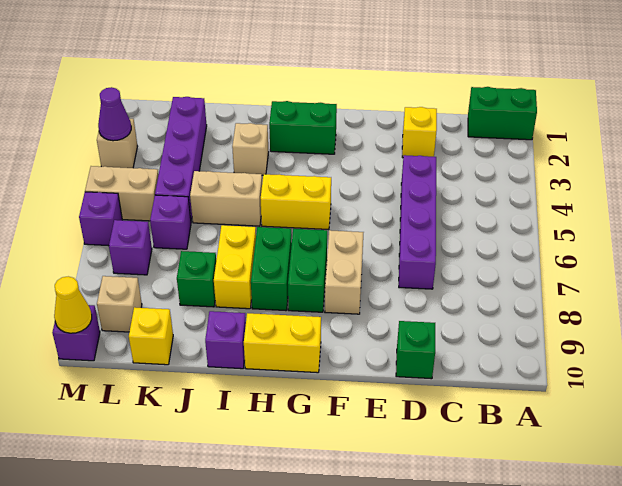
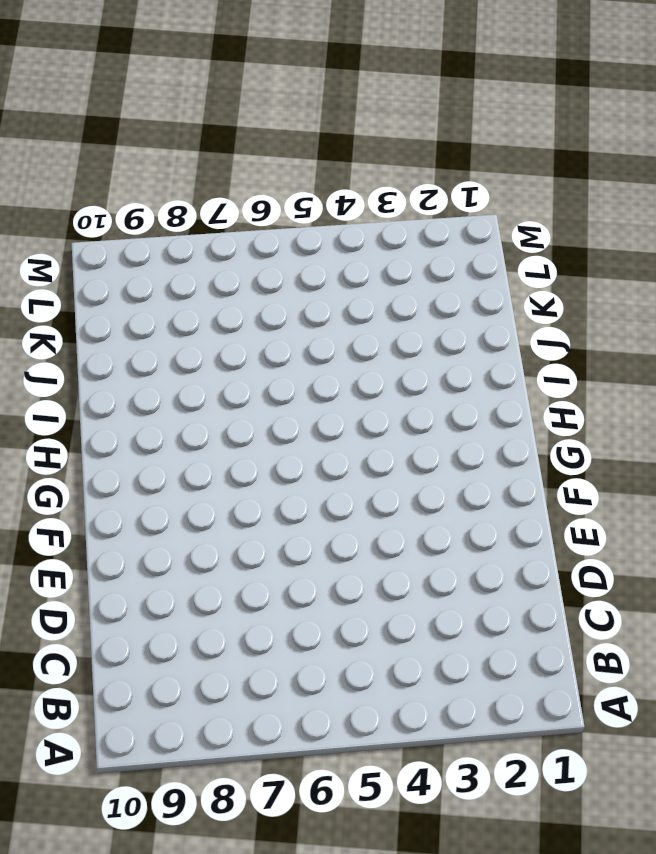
none -> green 1x2 brick [468,87,537,140]
none -> yellow 1x1 brick [402,107,437,157]
none -> purple 1x4 brick [399,155,436,289]

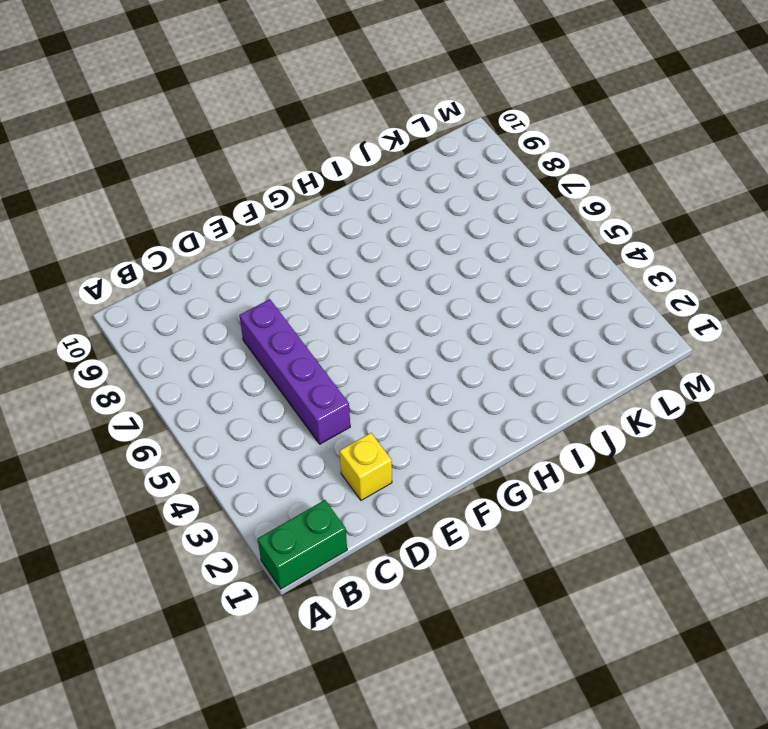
none -> green 1x1 brick [396,321,435,379]
none -> tan 1x2 brick [325,230,364,314]
none -> green 1x2 brick [269,101,337,154]

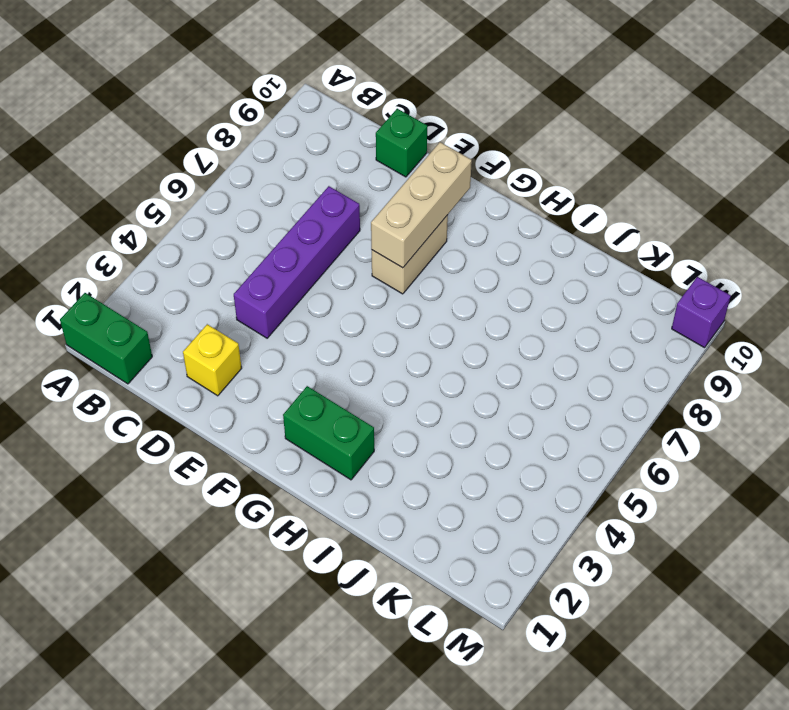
tan 1x3 brick [371,142,472,268] -> none
none -> yellow 1x2 brick [261,174,331,230]
none -> green 1x2 brick [288,229,327,312]
none -> yellow 1x2 brick [244,313,321,373]

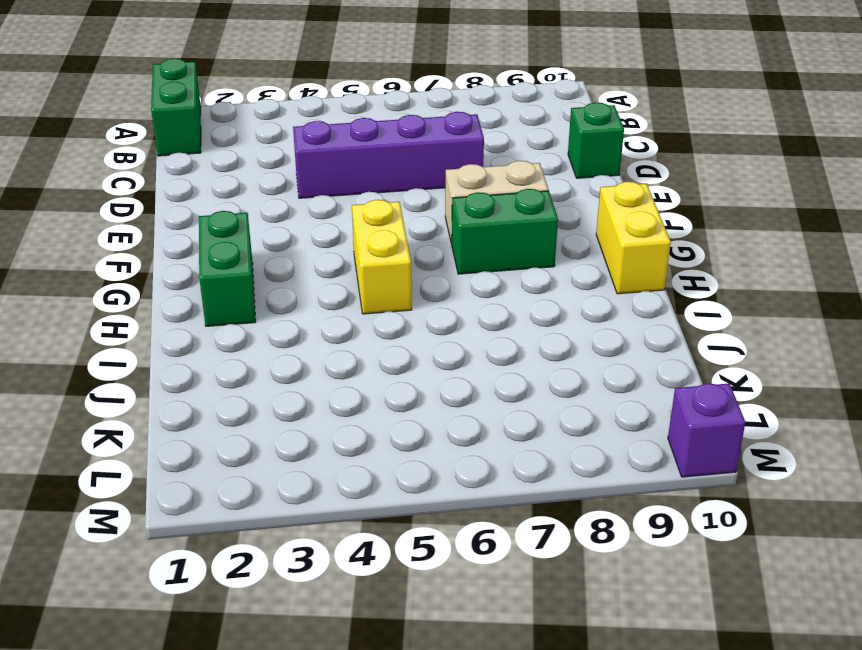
none -> yellow 1x1 brick [402,107,437,157]
none -> green 1x2 brick [251,227,292,311]
none -> tan 1x1 brick [232,123,269,175]

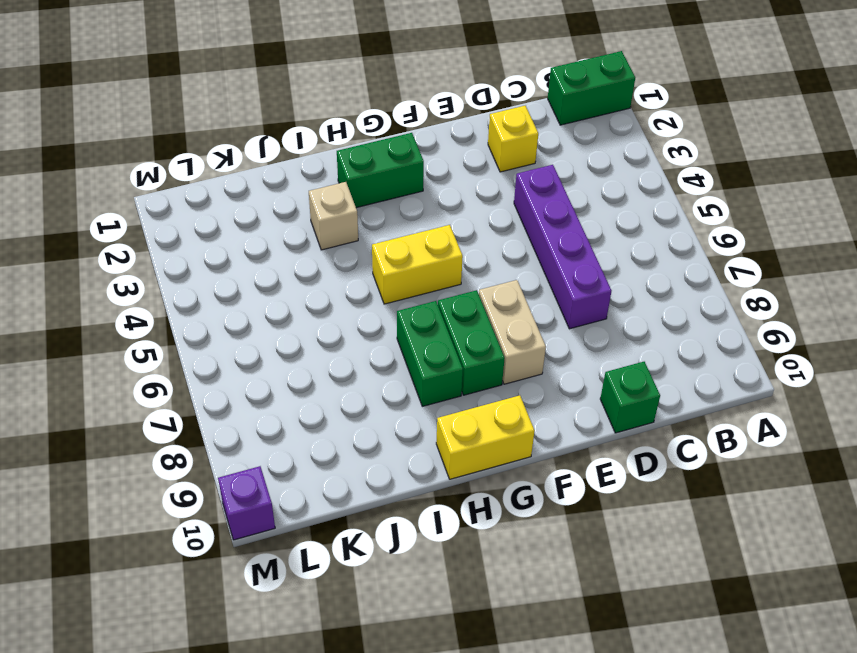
none -> tan 1x2 brick [190,171,262,226]
none -> yellow 1x2 brick [214,225,256,309]
none -> purple 1x1 brick [205,311,246,369]

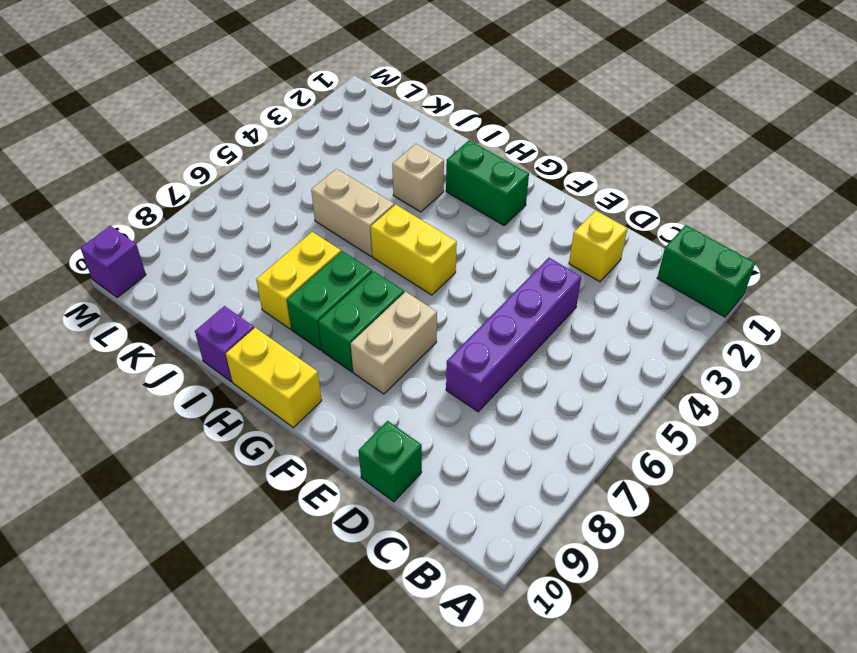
none -> green 1x1 brick [177,251,216,307]
none -> purple 1x4 brick [155,97,207,221]
none -> purple 1x1 brick [150,195,191,249]

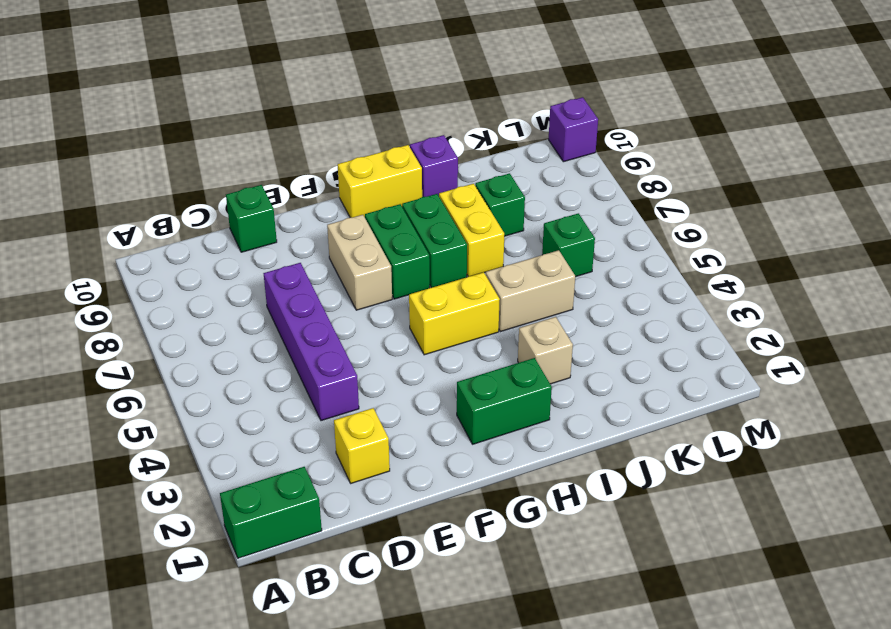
green 1x1 brick [542,213,595,277] -> purple 1x1 brick [150,195,191,249]
none -> purple 1x4 brick [155,97,207,221]
none -> yellow 1x1 brick [129,307,173,365]
none -> tan 1x2 brick [85,166,159,221]

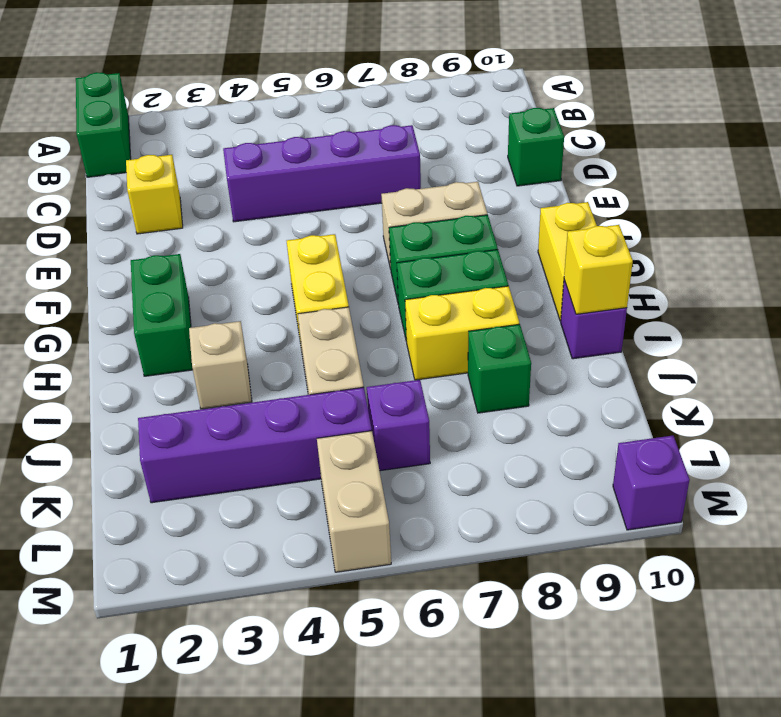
yellow 1x1 brick [564,225,633,314] -> yellow 1x1 brick moved to [129,307,173,365]
none -> purple 1x1 brick [109,220,152,275]
none -> tan 1x1 brick [97,276,142,332]
none -> tan 1x1 brick [97,119,138,168]

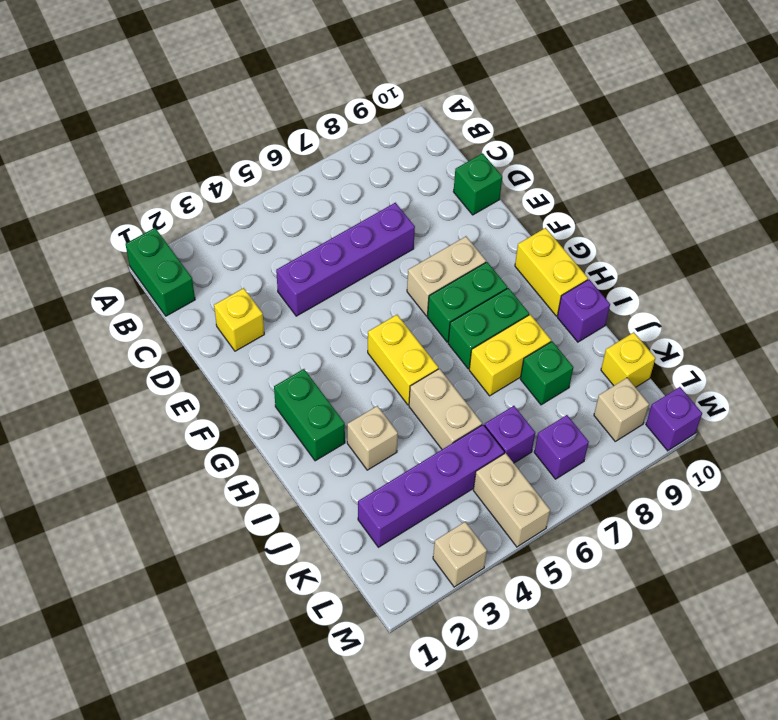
none -> purple 1x1 brick [79,192,122,246]
none -> purple 1x1 cone [98,87,131,141]
none -> yellow 1x1 cone [54,276,92,333]

